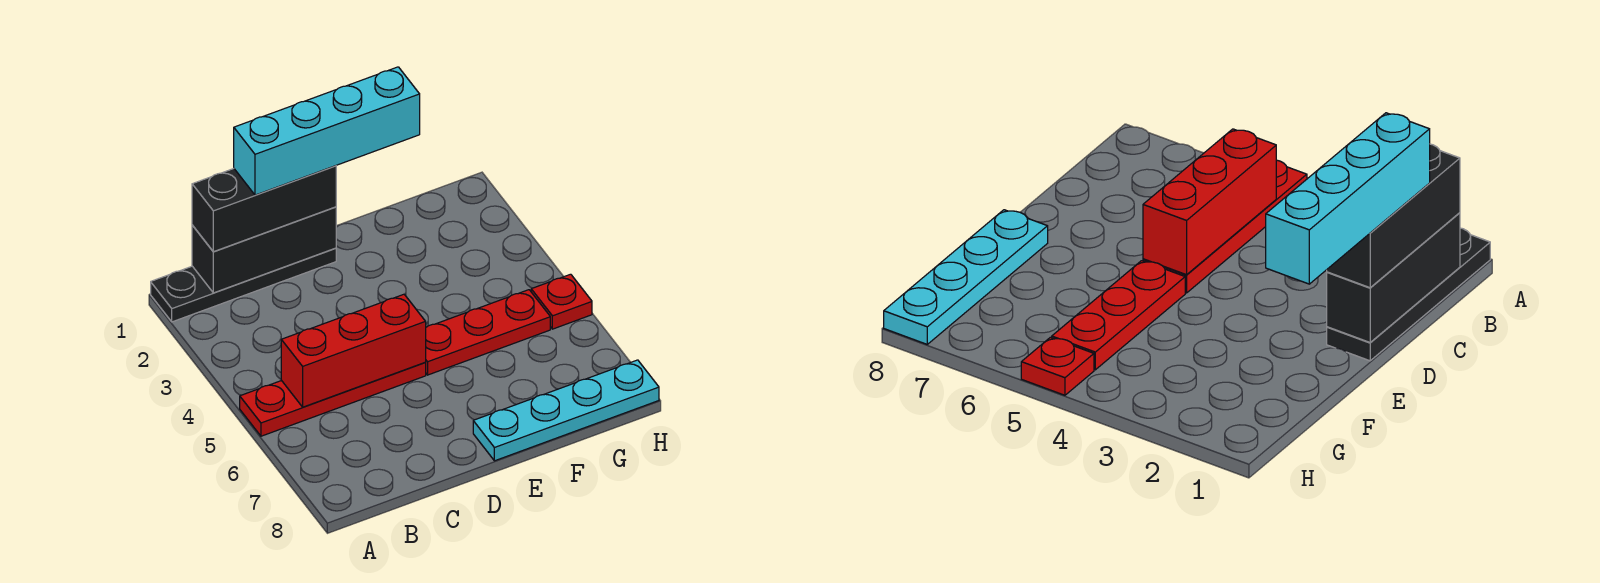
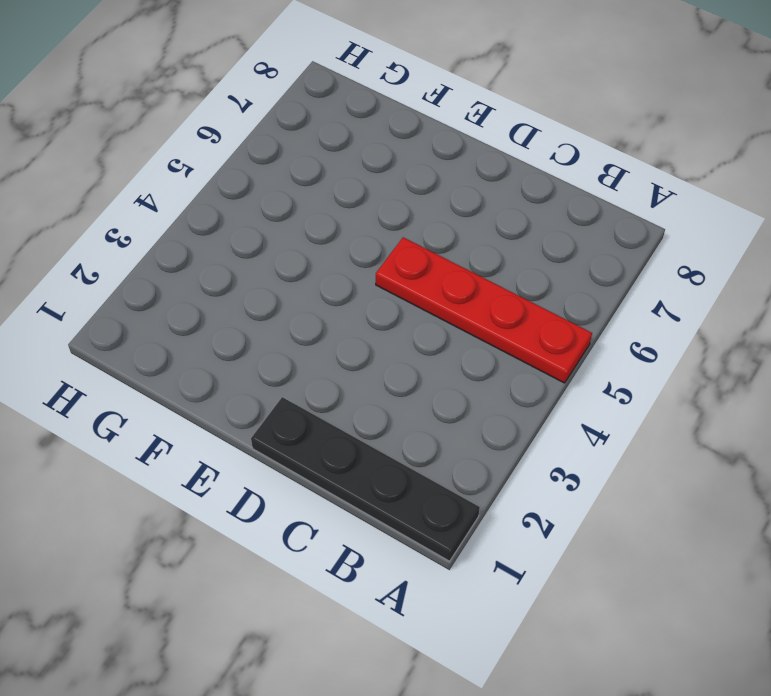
none -> red 1x3 plate [425,290,550,375]
none -> cyan 1x4 plate [473,360,659,461]

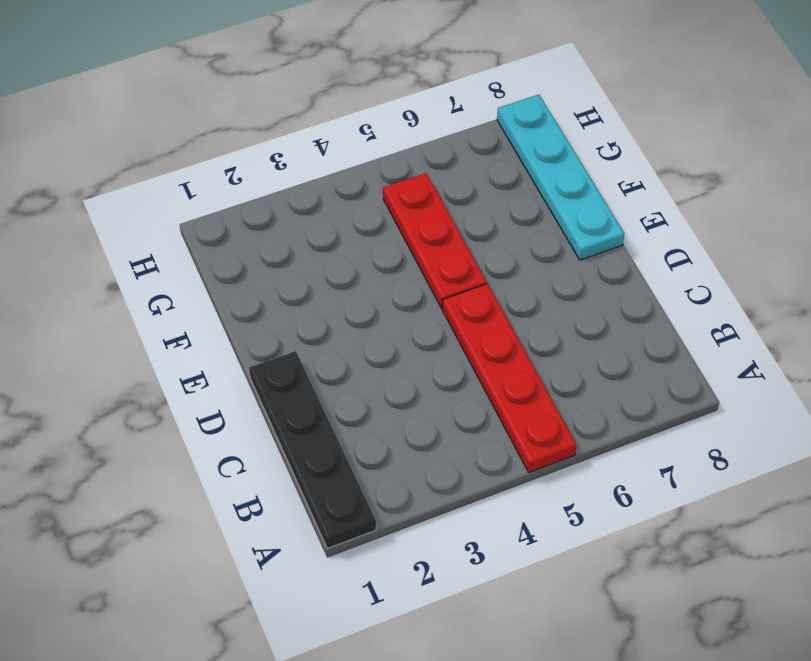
none -> red 1x1 plate [531,274,592,329]
none -> black 1x3 brick [192,207,336,293]

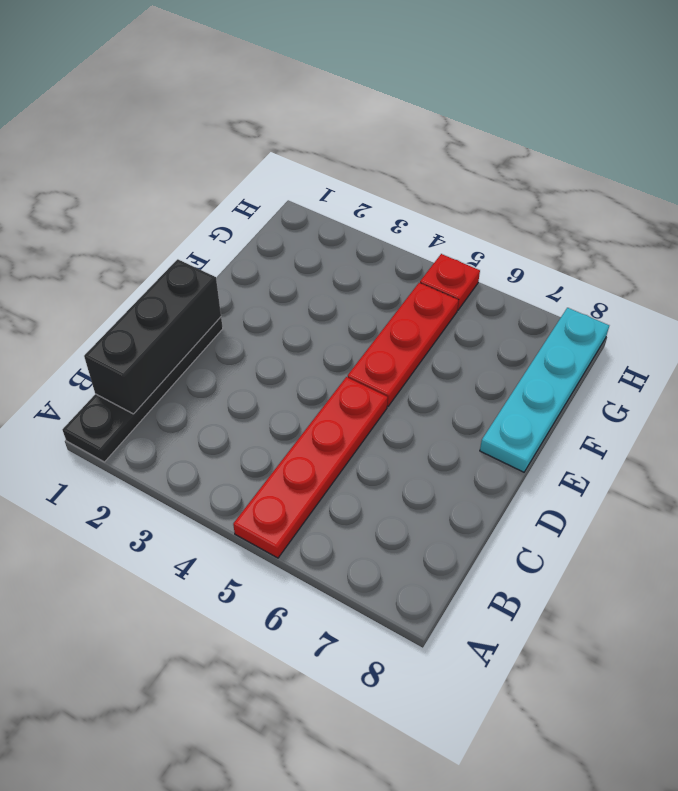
none -> red 1x3 brick [281,294,426,407]
none -> black 1x3 brick [192,166,336,252]

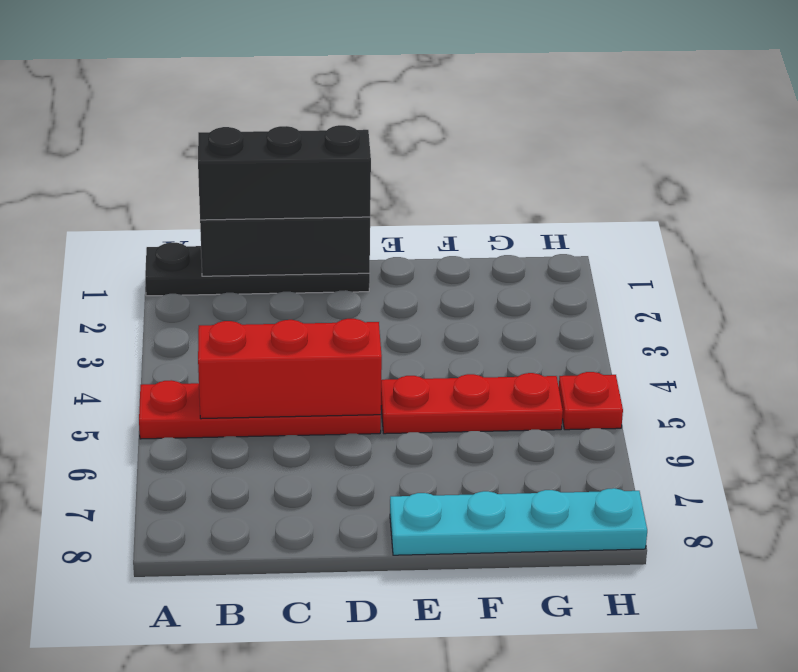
none -> cyan 1x4 brick [234,67,420,195]

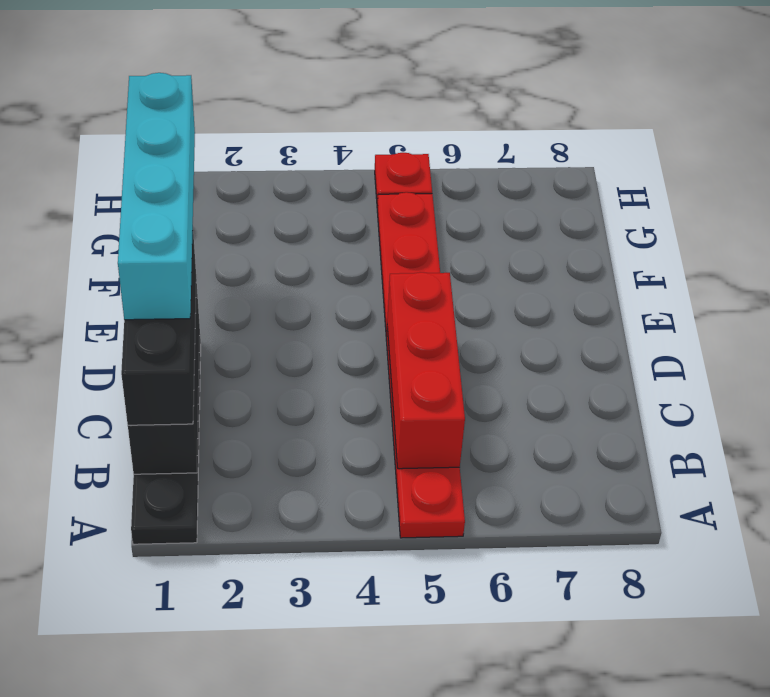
none -> cyan 1x4 plate [473,360,659,461]

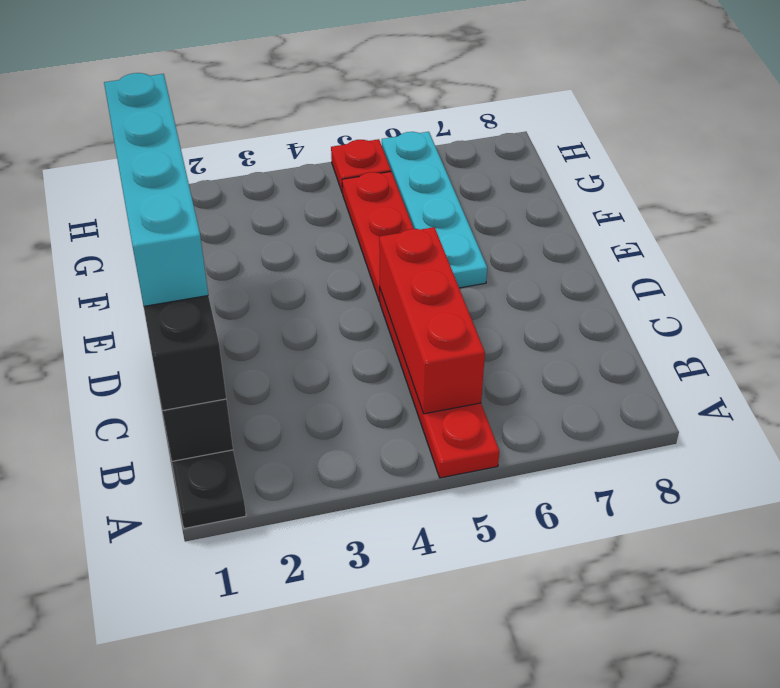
cyan 1x4 plate [382,132,487,288] -> cyan 1x4 plate moved to [473,360,659,461]

